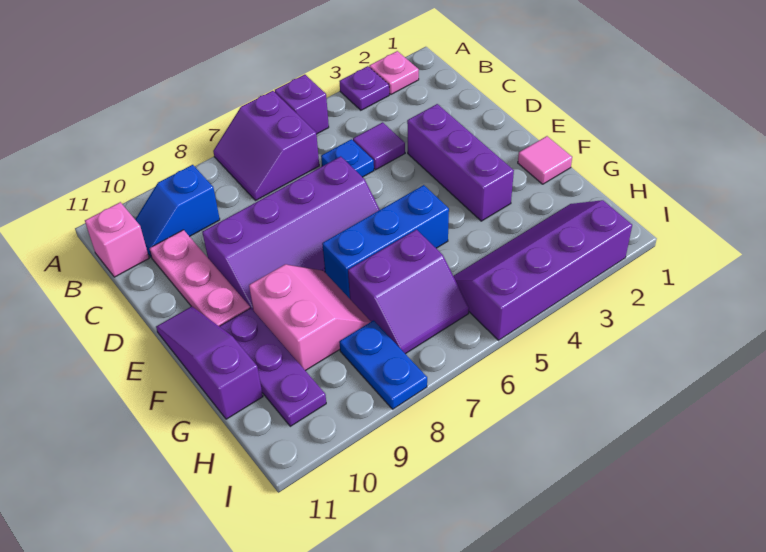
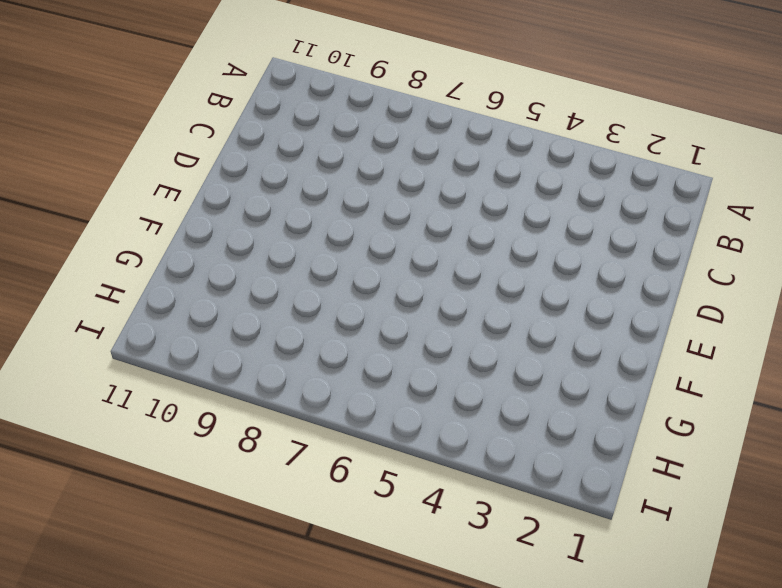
none -> pink 1x1 plate [369,51,419,94]
none -> purple 1x1 plate [339,66,389,110]
none -> purple 1x1 brick [275,75,329,134]

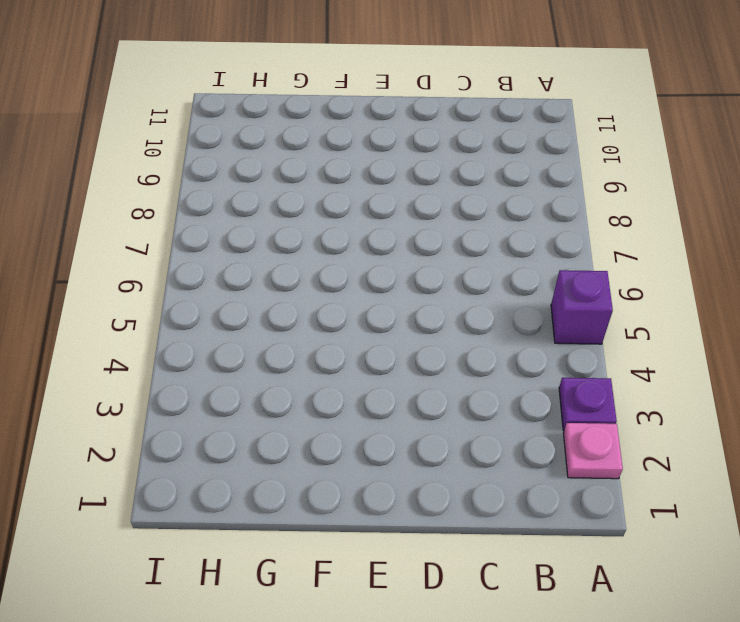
none -> purple 2x2 slope [213,91,319,201]
none -> blue 1x2 slope [135,165,220,257]
none -> pink 1x1 brick [85,202,149,277]

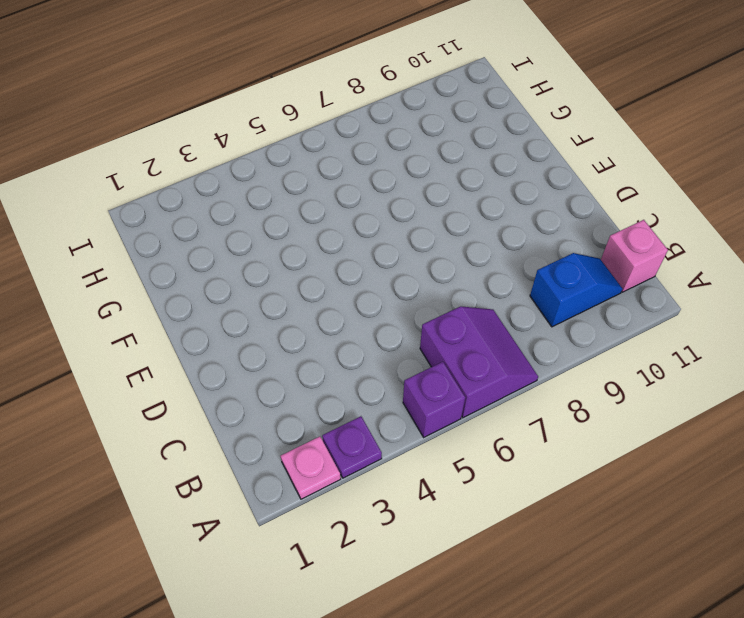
none -> purple 1x1 tile [353,122,405,170]
none -> blue 1x1 plate [321,139,374,177]
none -> pink 1x3 plate [149,230,250,326]

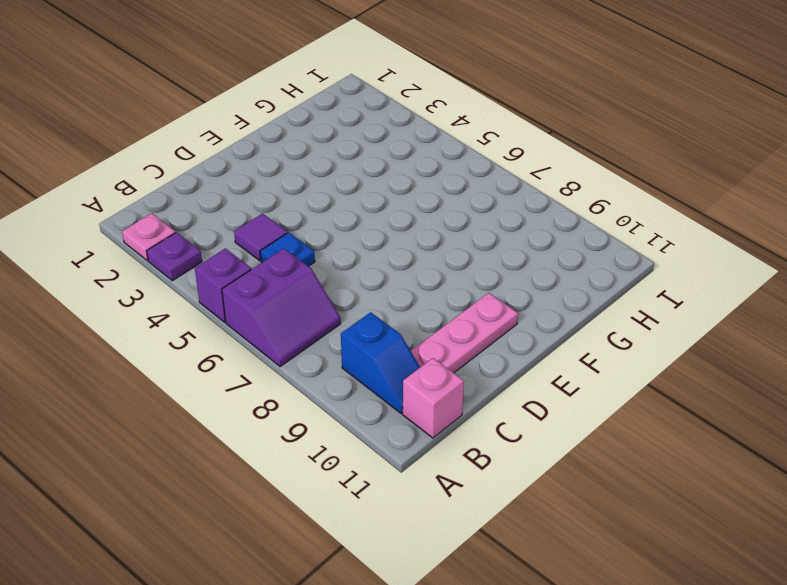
none -> purple 1x3 brick [407,104,514,221]
none -> purple 2x4 slope [202,156,380,309]
none -> purple 1x3 slope [156,306,263,419]

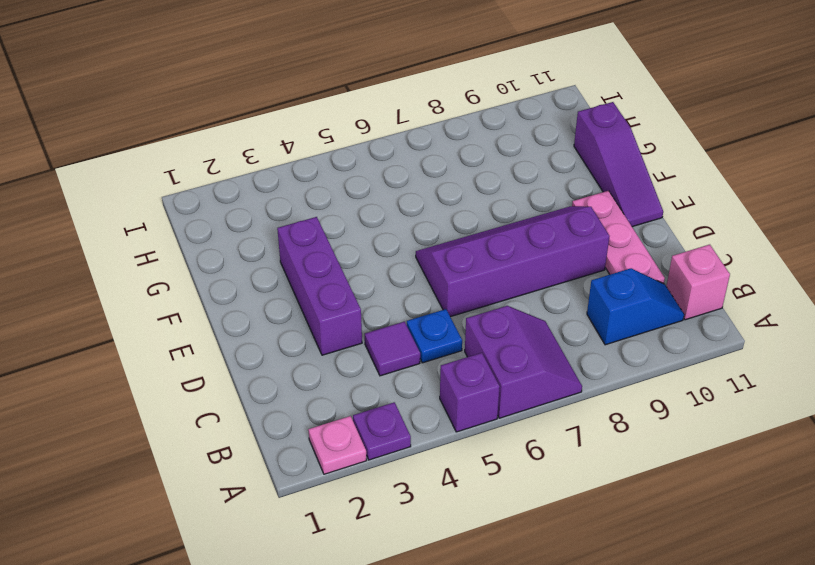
none -> pink 1x1 tile [518,136,572,184]
none -> blue 1x3 brick [322,185,449,299]
none -> pink 2x2 slope [249,264,371,371]

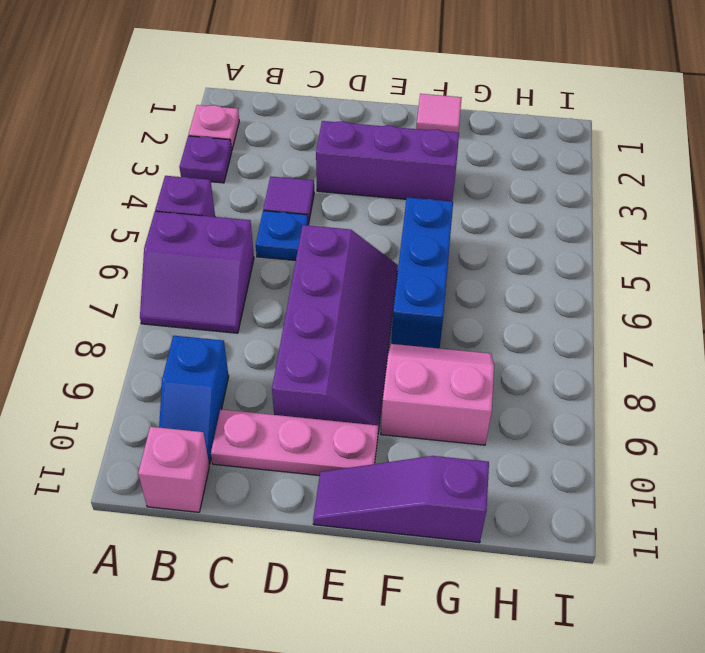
none -> purple 1x3 plate [219,308,326,426]
none -> purple 2x2 slope [348,230,469,354]
none -> purple 2x4 slope [453,200,632,340]

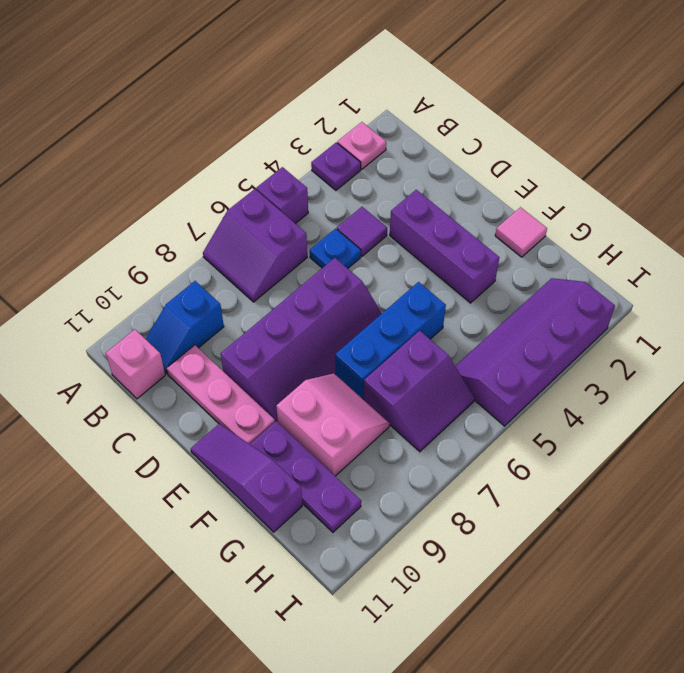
none -> blue 1x2 plate [339,320,427,409]

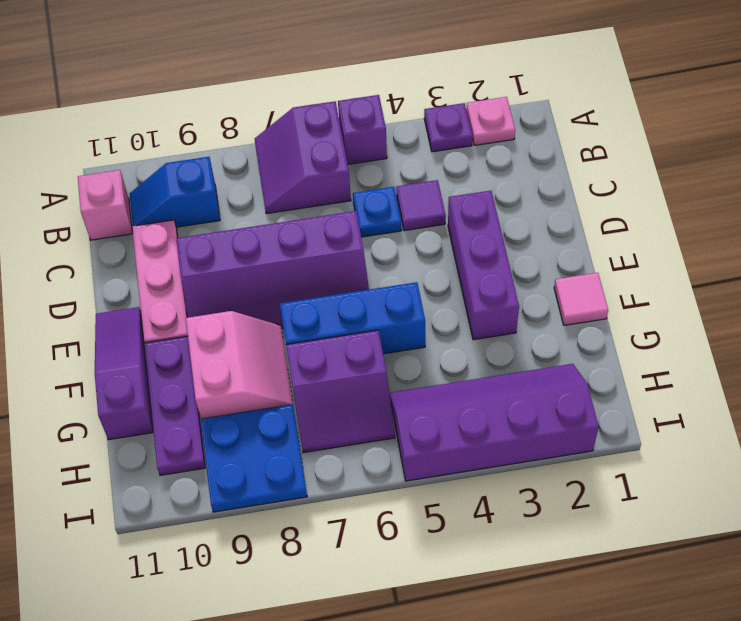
blue 2x2 plate [201,405,307,512] -> blue 1x2 plate [339,320,427,409]

